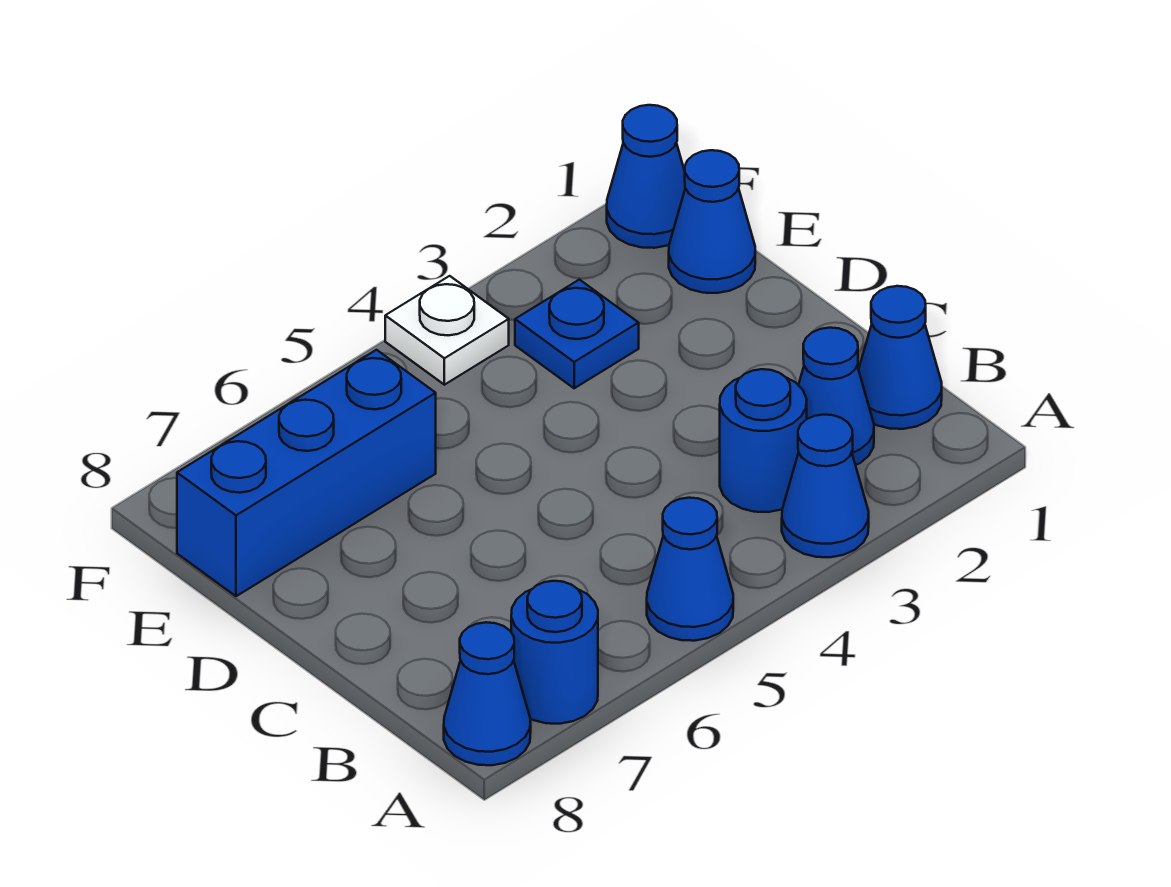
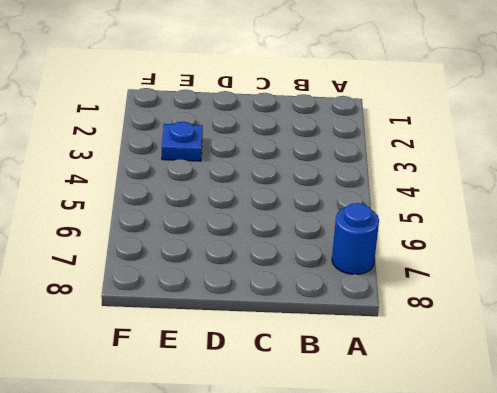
none -> blue 1x1 cone [782,415,869,557]
none -> blue 1x1 cone [647,498,733,641]
none -> blue 1x1 cone [444,622,531,765]

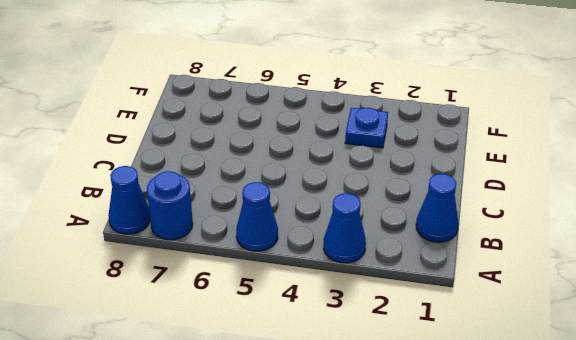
none -> blue 1x1 cone [799,328,874,465]
none -> blue 1x1 round brick [720,369,807,512]
none -> blue 1x1 cone [669,150,755,293]

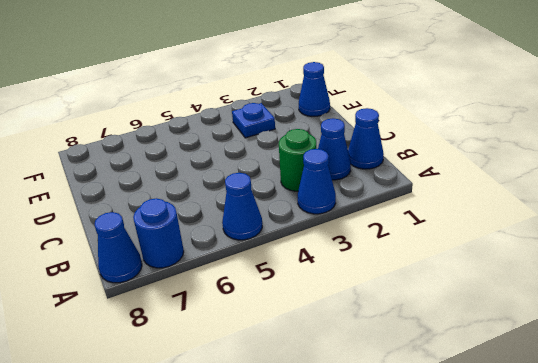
green 1x1 round brick [279,129,316,191] -> blue 1x1 round brick [720,369,807,512]
none -> blue 1x3 brick [177,350,436,596]
none -> blue 1x1 cone [607,105,685,248]
none -> white 1x1 plate [385,276,509,385]

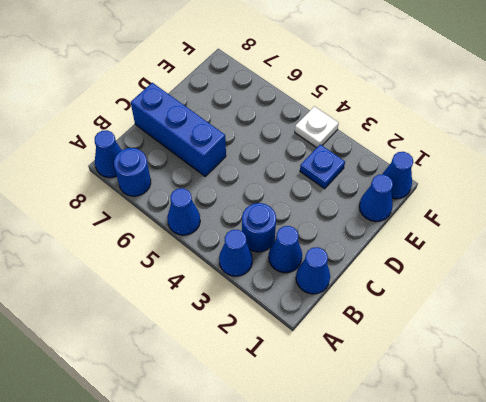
blue 1x3 brick [131,83,226,176] -> blue 1x3 brick moved to [177,350,436,596]

